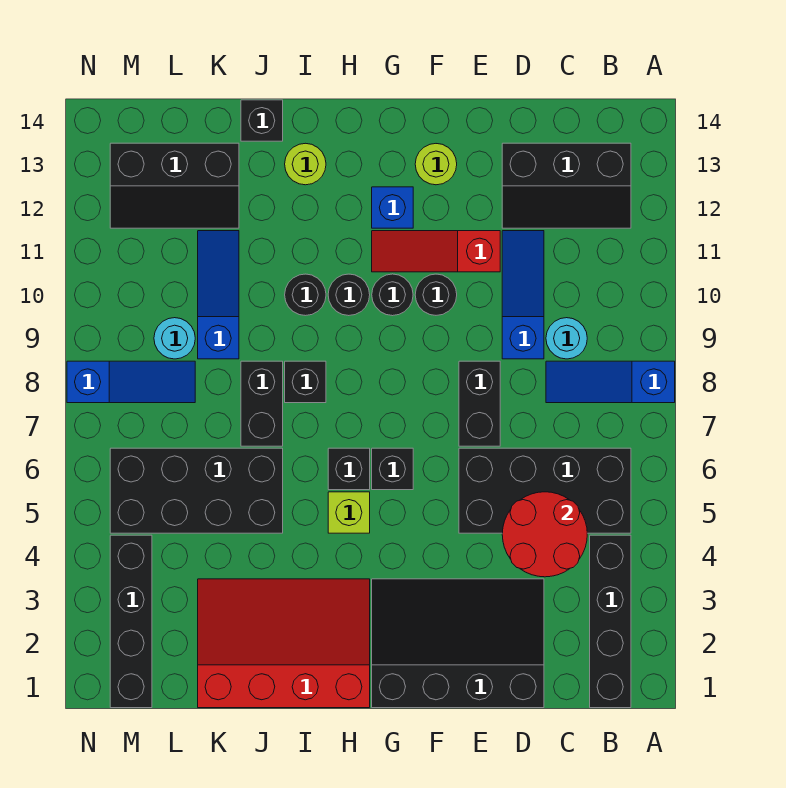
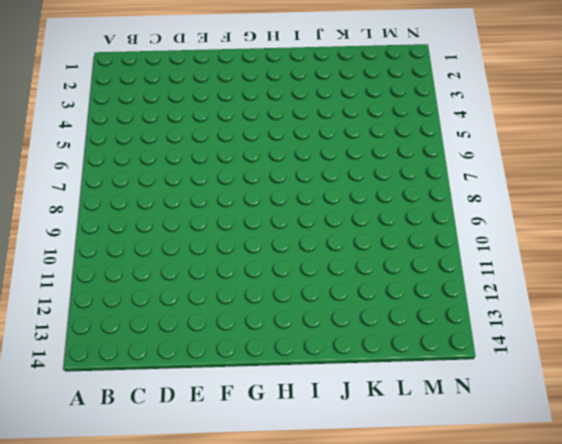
none -> blue 1x3 slope [546,361,675,403]
none -> black 1x4 brick [590,535,631,708]
none -> black 2x4 brick [459,448,631,533]
none -> black 2x3 slope [502,143,631,228]

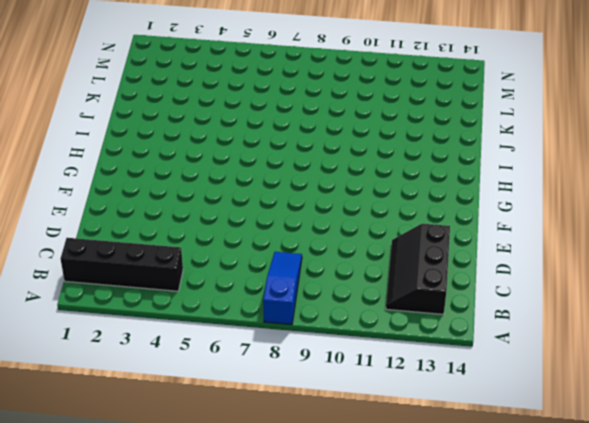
none -> black 2x4 brick [459,448,631,533]
none -> cyan 1x1 round brick [546,318,587,359]
none -> black 3x4 slope [372,579,544,708]
none -> blue 1x3 slope [502,231,544,359]

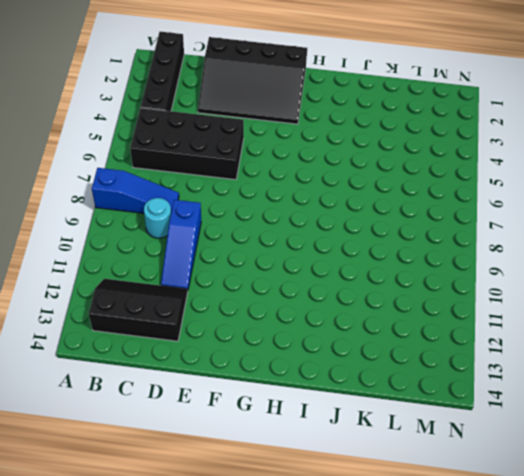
none -> black 1x2 brick [459,361,500,446]
none -> red 1x3 slope [372,231,500,272]
none -> black 1x1 round brick [415,274,457,315]
none -> lime 1x1 round brick [415,144,457,185]

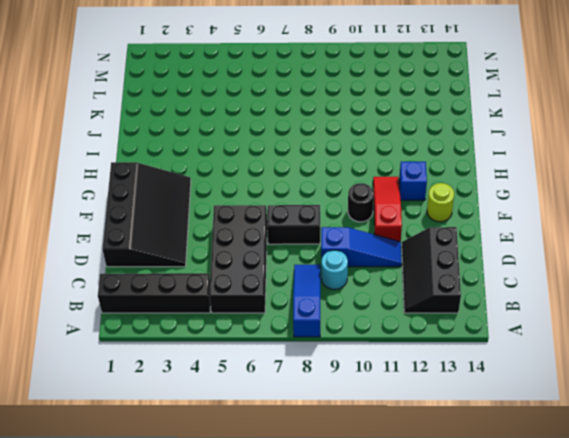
none -> black 1x1 brick [372,448,413,490]
none -> black 1x1 round brick [372,274,413,316]
none -> red 3x4 slope [198,579,370,708]
none -> lime 1x1 brick [328,492,370,533]

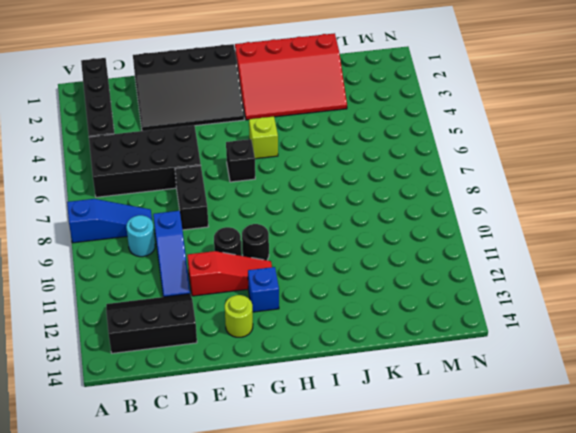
none -> black 1x1 brick [328,448,370,490]
none -> black 1x1 round brick [328,274,370,316]
none -> black 1x1 brick [285,361,326,403]
none -> black 1x1 round brick [285,274,326,316]

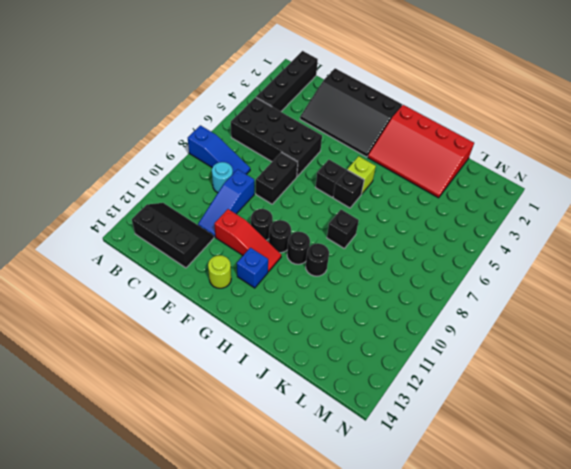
none -> lime 1x1 round brick [285,143,326,185]
none -> black 2x4 brick [110,448,283,533]
none -> black 1x2 brick [241,361,283,446]
none -> black 1x1 brick [241,100,283,141]

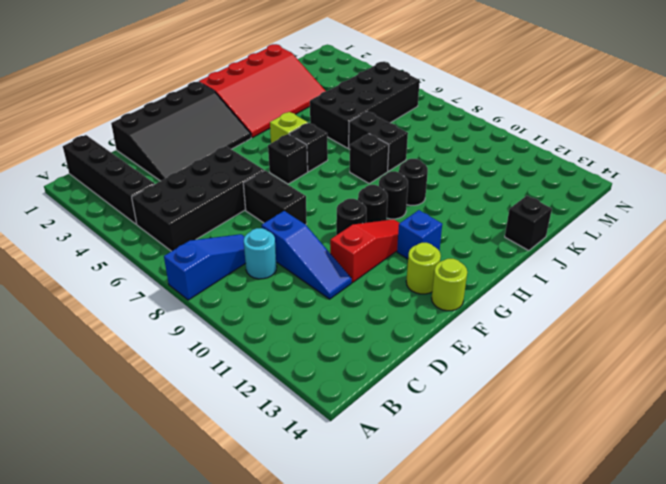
lime 1x1 round brick [432,259,467,311] -> lime 1x1 round brick moved to [285,143,326,185]
none -> black 2x3 slope [502,143,631,228]
none -> blue 1x3 slope [198,231,239,359]
none -> black 2x3 slope [110,143,239,228]
none -> blue 1x3 slope [67,361,195,403]

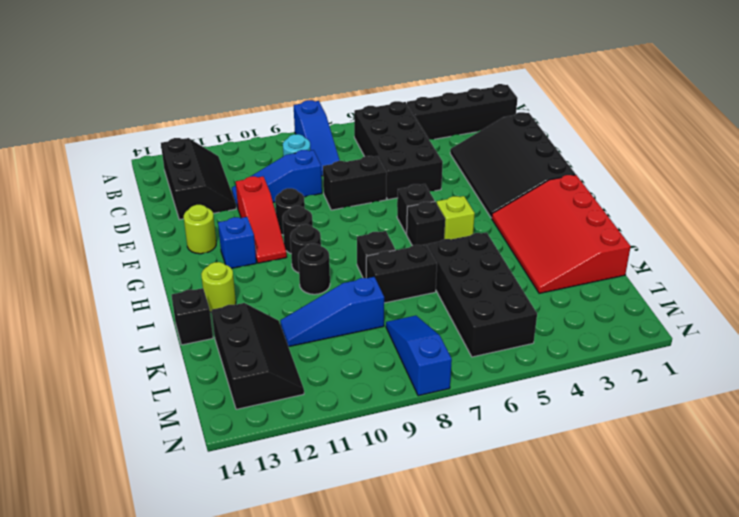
none -> cyan 1x1 round brick [154,318,195,359]
none -> black 1x4 brick [110,535,152,708]
none -> red 2x2 round brick [502,492,587,577]

